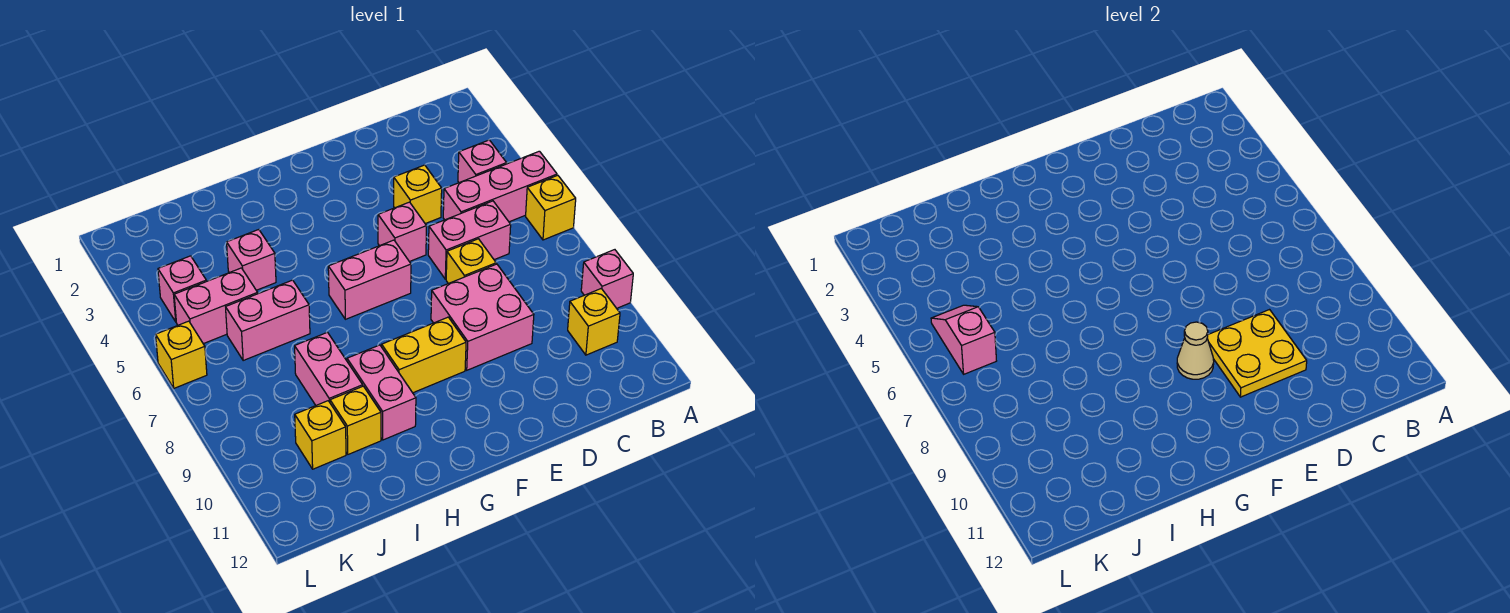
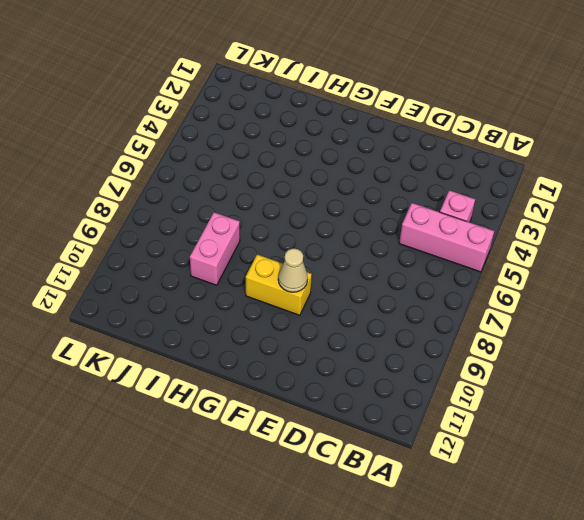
none -> yellow 1x1 brick [526,175,576,240]
none -> pink 1x1 brick [581,250,633,308]
none -> yellow 1x1 brick [568,289,620,355]

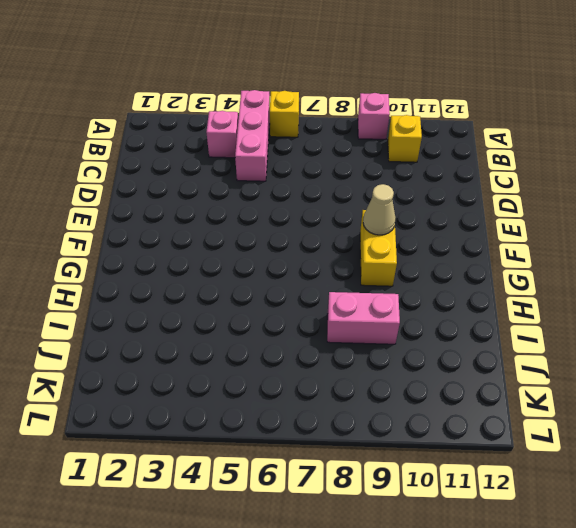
none -> pink 1x2 brick [428,201,511,279]
none -> yellow 1x1 brick [394,165,442,224]
none -> yellow 1x1 brick [446,239,496,284]

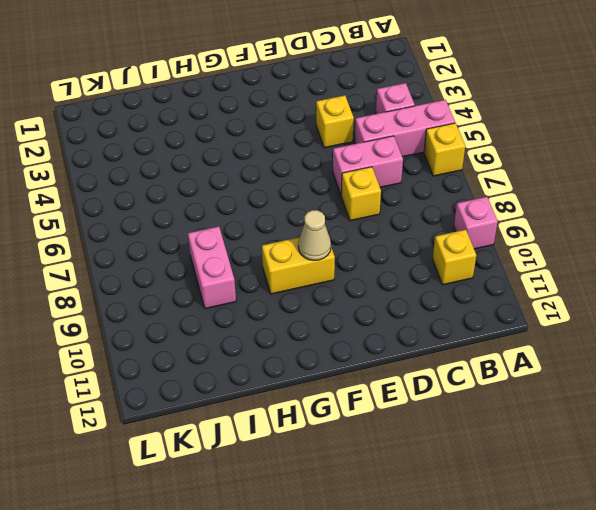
none -> pink 2x2 brick [431,264,534,370]
none -> pink 1x1 brick [378,202,427,262]
none -> pink 1x2 brick [328,240,411,319]

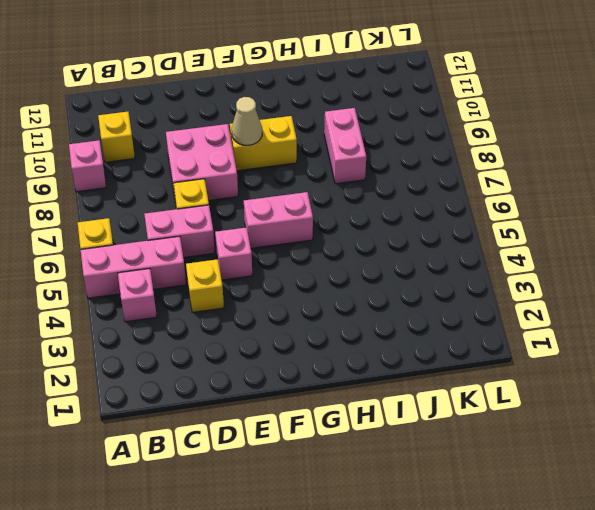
none -> pink 1x2 brick [347,345,416,440]
none -> pink 1x1 brick [227,230,276,290]
none -> pink 1x2 brick [226,280,310,360]

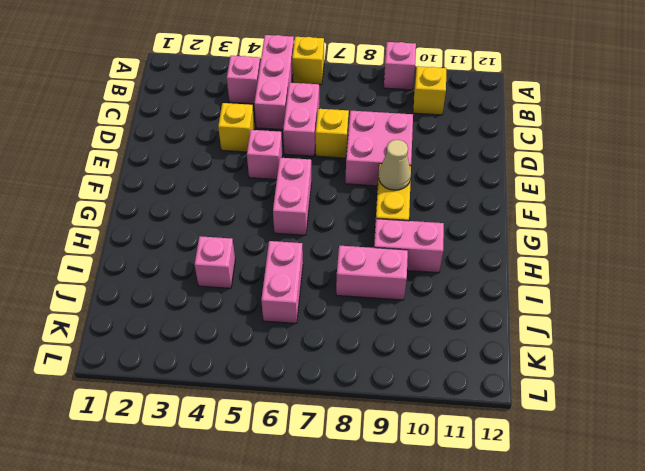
none -> yellow 1x1 brick [330,386,381,454]
none -> pink 1x2 brick [174,268,258,344]
none -> yellow 1x1 brick [295,401,346,469]

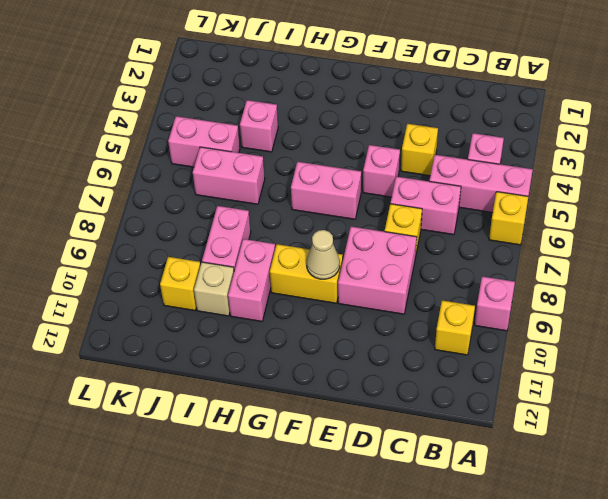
tan 1x1 brick [194,262,234,316] -> yellow 1x1 brick [330,386,381,454]
none -> pink 1x1 brick [158,256,206,322]
none -> yellow 1x1 brick [156,321,207,388]
none -> yellow 2x2 plate [1207,310,1307,397]

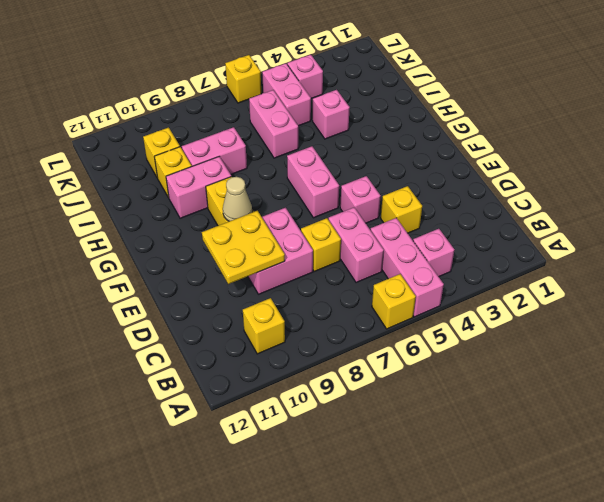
none -> pink 1x1 brick [581,250,633,308]
none -> pink 1x2 slope [931,305,996,374]

